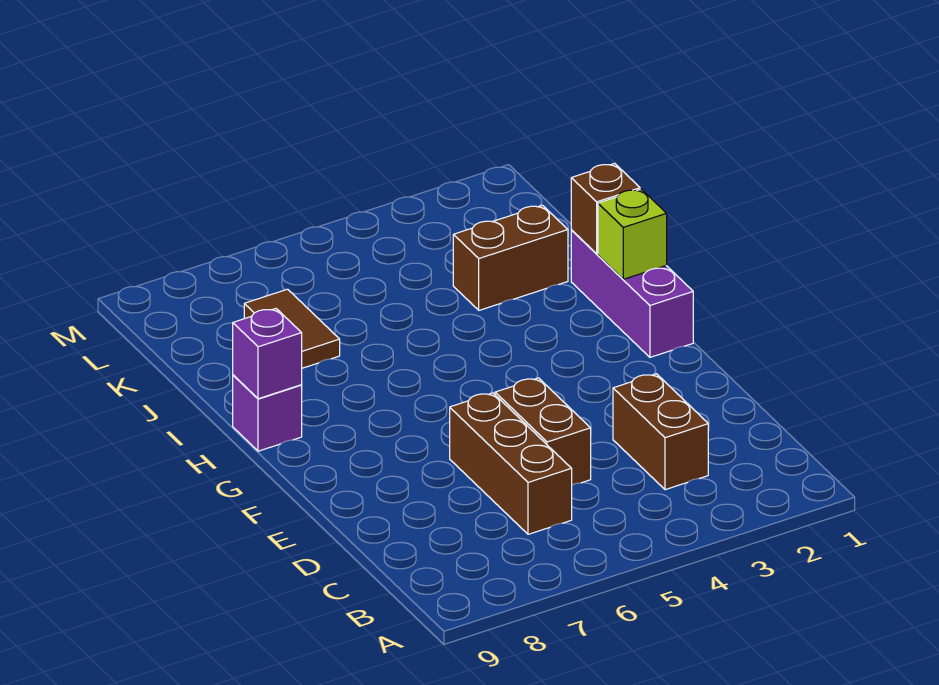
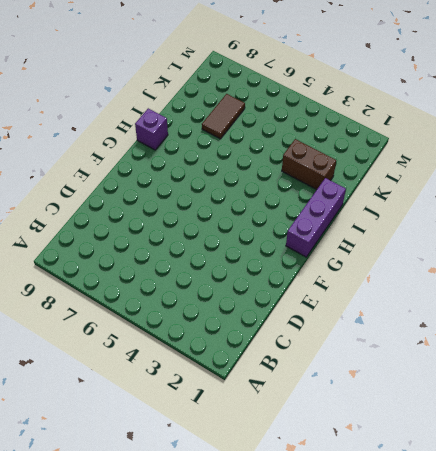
none -> brown 1x2 brick [613,374,708,490]
none -> brown 1x3 brick [450,393,572,534]

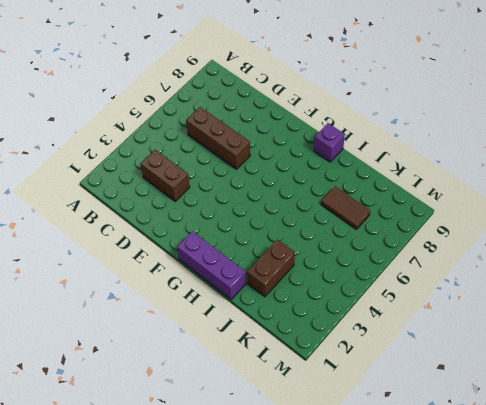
none -> brown 1x2 brick [495,378,591,485]
none -> lime 1x1 brick [598,189,667,279]

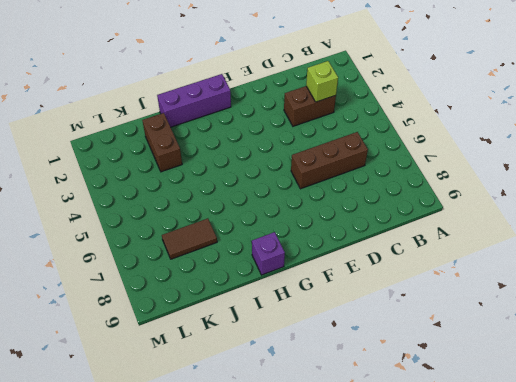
lime 1x1 brick [306,61,338,102] -> lime 1x1 brick moved to [598,189,667,279]
none -> brown 1x2 brick [495,378,591,485]
none -> purple 1x1 brick [233,309,302,399]

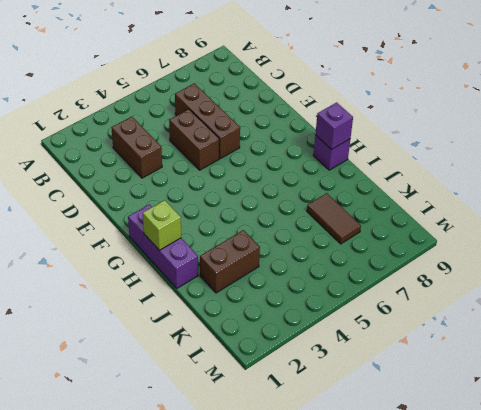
none -> brown 1x1 brick [571,163,640,254]

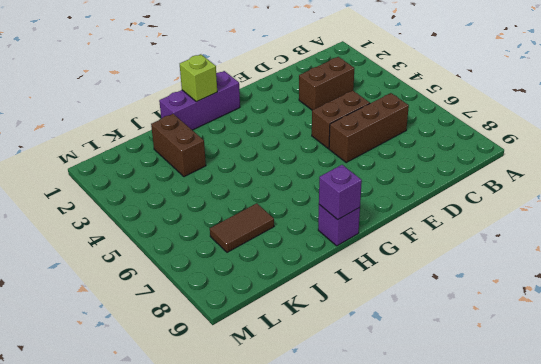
none -> brown 1x1 brick [571,163,640,254]

